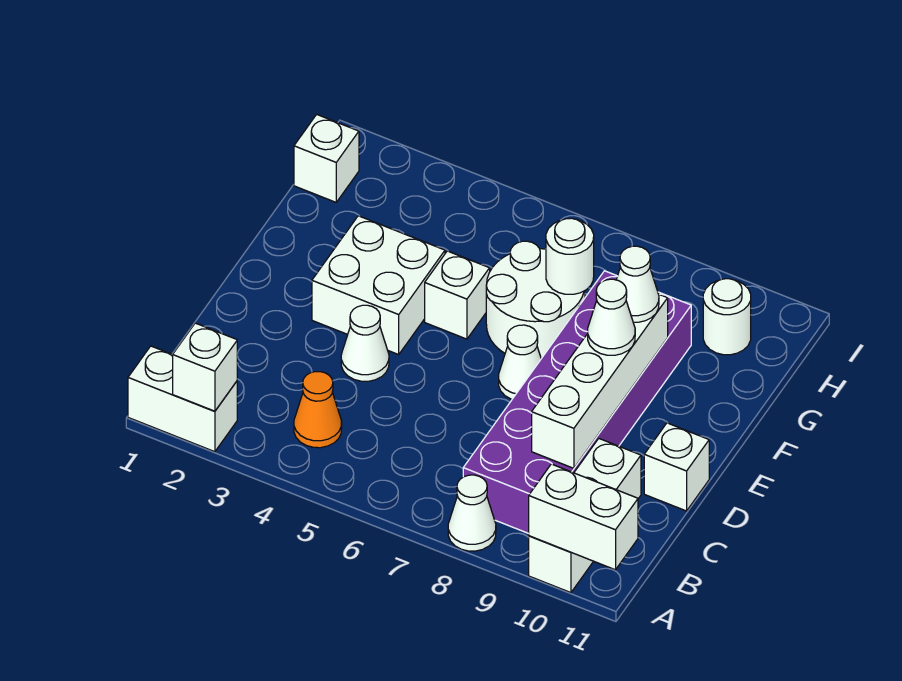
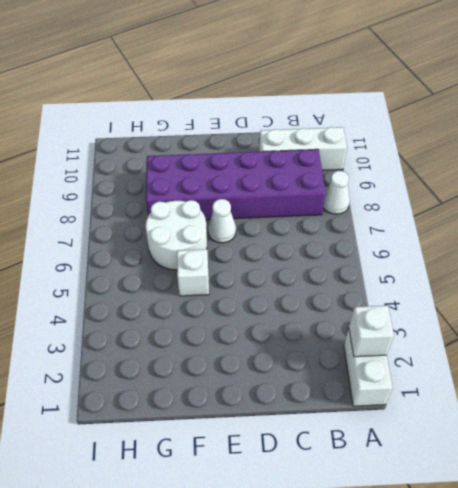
none -> orange 1x1 cone [294,372,342,448]
none -> white 1x1 cone [341,305,389,381]
none -> white 1x1 brick [644,423,709,511]

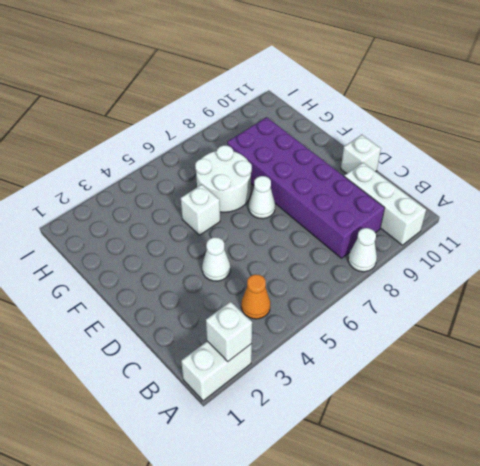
none -> white 2x2 brick [312,216,445,355]
none -> white 1x1 brick [294,114,359,202]
none -> white 1x1 round brick [703,279,751,355]

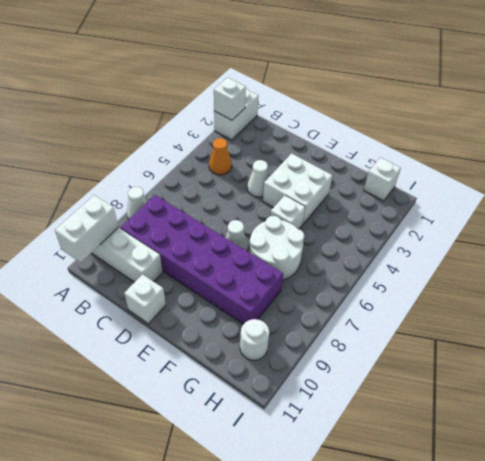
none -> white 1x4 brick [532,294,668,468]
none -> white 1x1 round brick [546,218,594,294]
none -> white 1x1 cone [588,279,635,355]

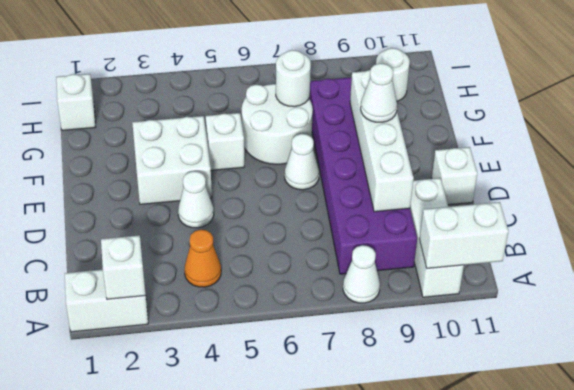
none -> white 1x1 cone [616,246,659,322]

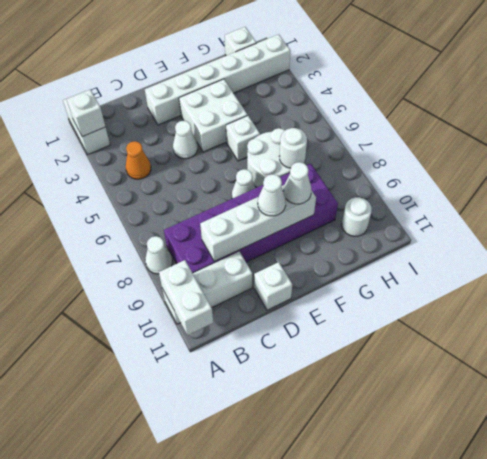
white 1x6 brick [145,34,290,125] -> none

